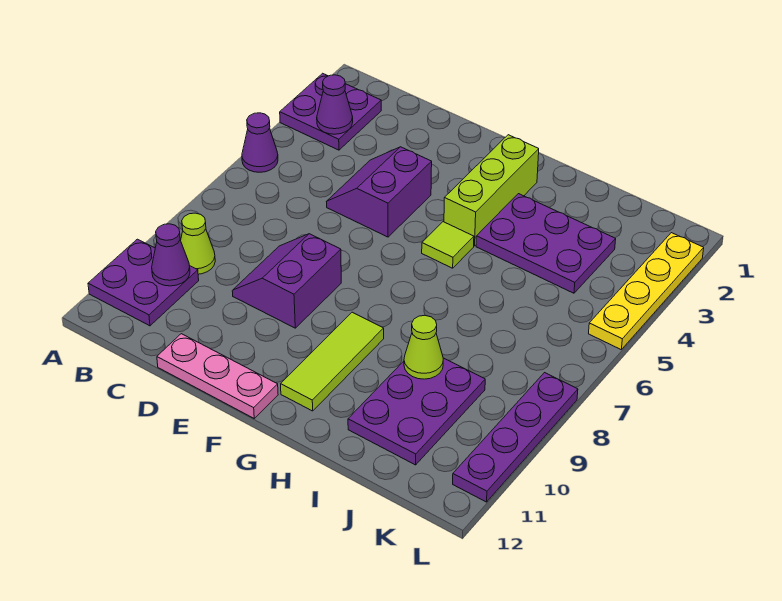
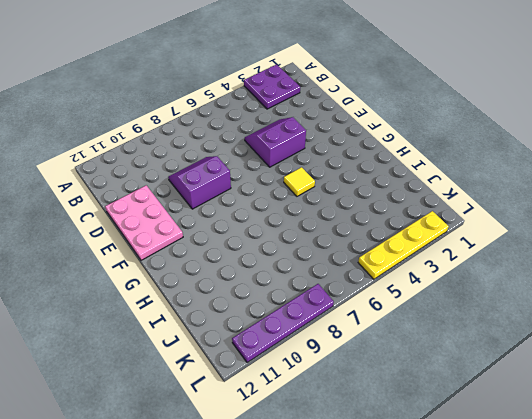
pink 2x3 plate [105,185,183,260] -> pink 1x3 plate [157,334,278,418]
yellow 1x1 tile [284,167,315,196] -> lime 1x1 tile [422,222,474,268]
none -> purple 1x1 cone [242,113,278,172]
none -> purple 2x2 plate [88,239,199,326]
none -> lime 1x1 cone [181,213,215,274]

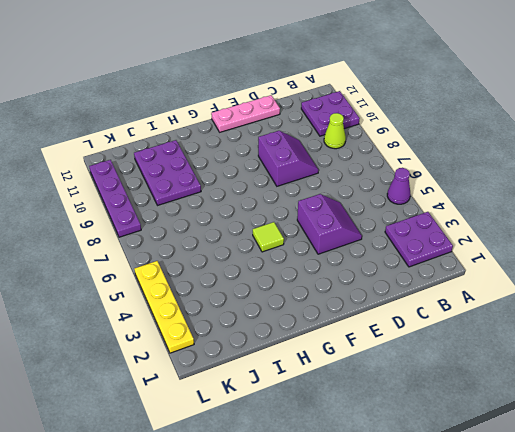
none -> lime 1x3 brick [444,135,539,246]
none -> lime 1x3 tile [281,312,384,411]
none -> purple 2x3 plate [476,194,616,293]

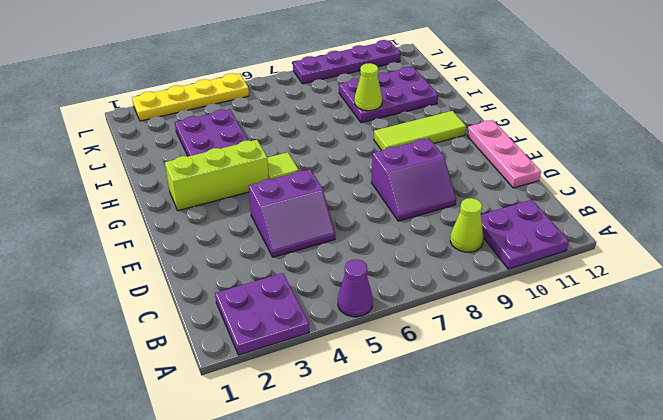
none -> purple 1x1 cone [317,75,353,134]
none -> purple 1x1 cone [152,224,190,286]

